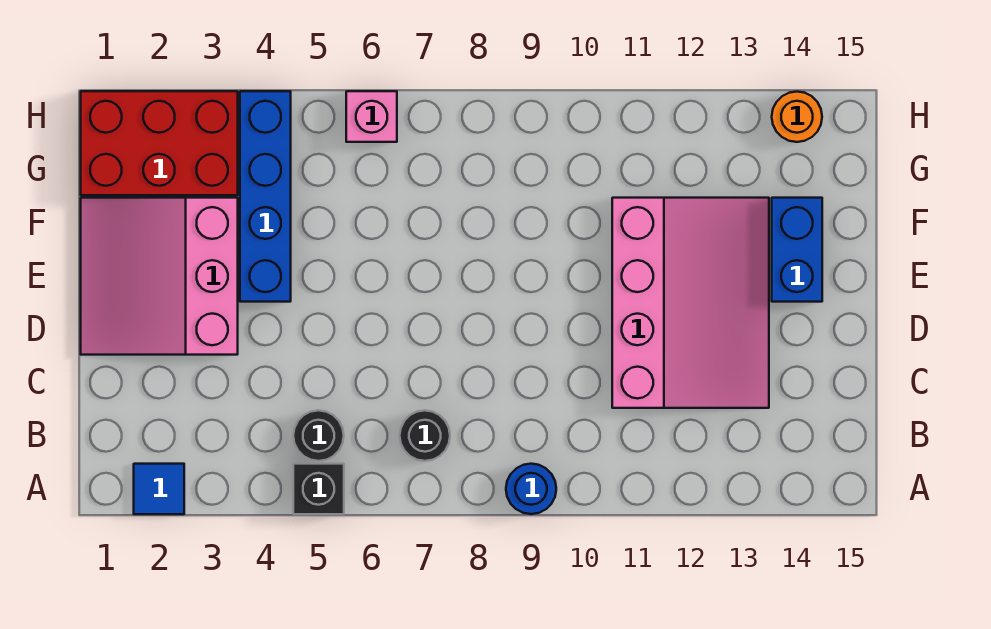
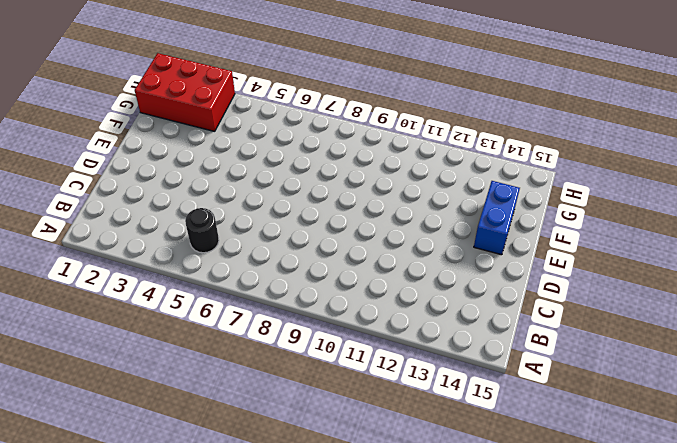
none -> blue 1x1 tile [134,464,184,514]
none -> black 1x1 brick [293,464,344,514]
none -> blue 1x1 round brick [506,464,556,514]

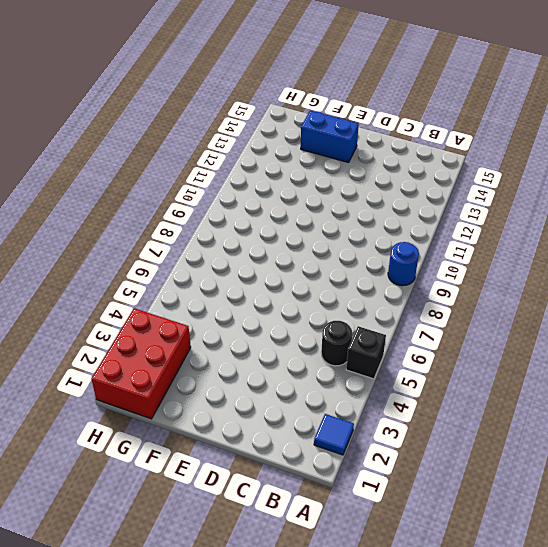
none -> black 1x1 round brick [400,410,450,461]
none -> pink 3x4 slope [612,198,769,408]
none -> pink 3x3 slope [81,198,238,355]

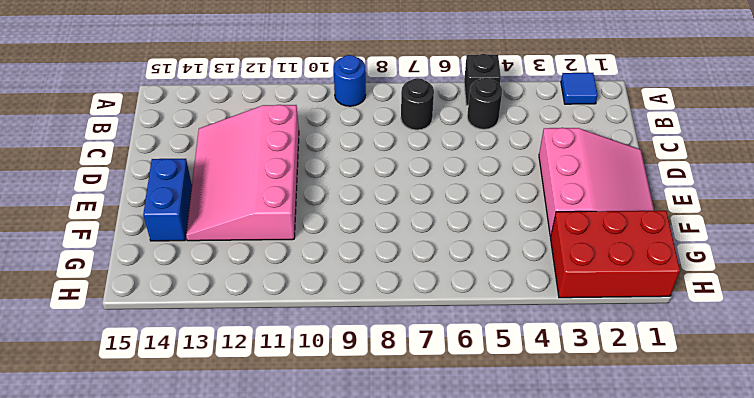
none -> blue 1x4 brick [240,91,291,302]
none -> pink 1x1 brick [346,91,397,142]
none -> orange 1x1 round brick [772,92,822,142]

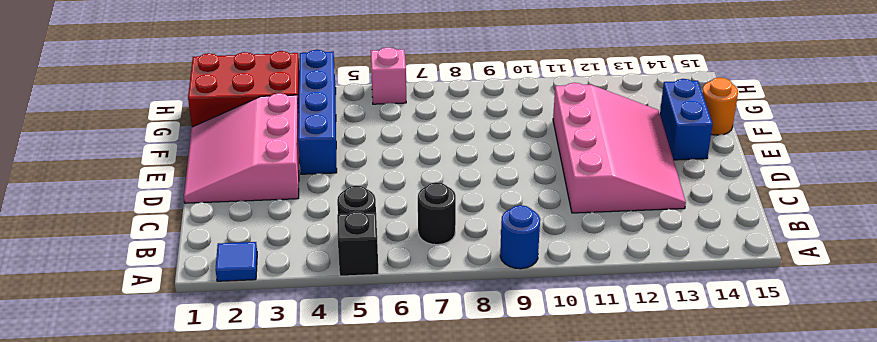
orange 1x1 round brick [702,77,738,135] -> orange 1x1 round brick moved to [772,92,822,142]

